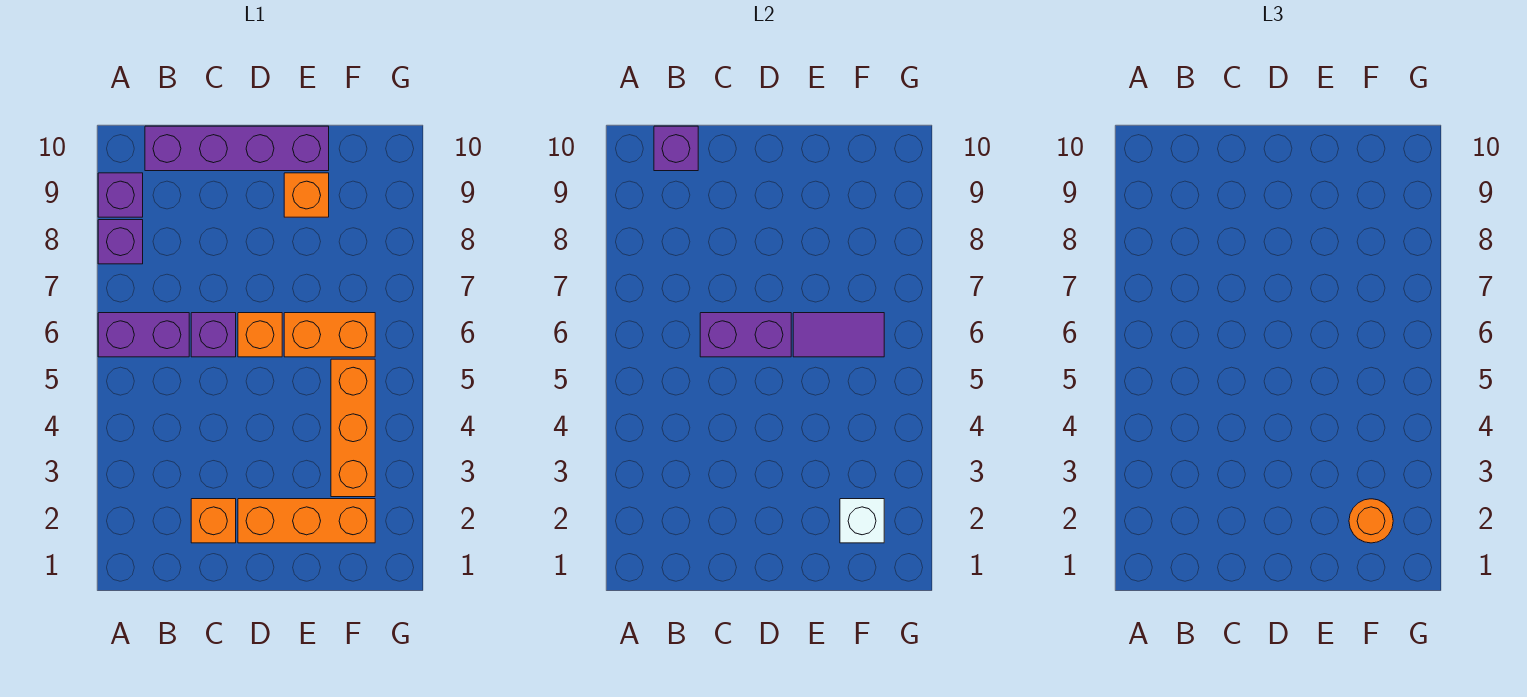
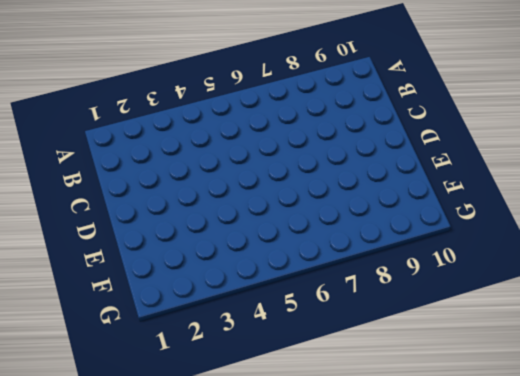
none -> purple 1x2 brick [98,313,189,357]
none -> purple 1x1 brick [98,220,143,264]
none -> purple 1x1 brick [98,173,143,217]

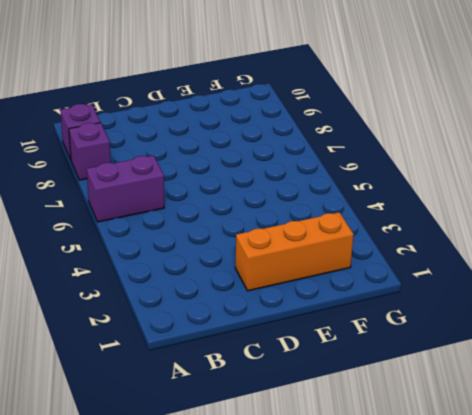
none -> purple 1x4 brick [145,126,329,171]
none -> orange 1x1 brick [191,499,236,543]
none -> purple 1x1 brick [191,313,236,357]

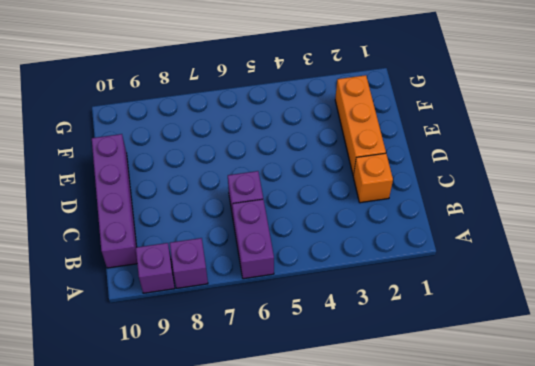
none -> orange 1x1 brick [238,313,282,357]
none -> orange 1x2 brick [284,313,375,357]
none -> orange 1x1 brick [284,173,329,217]

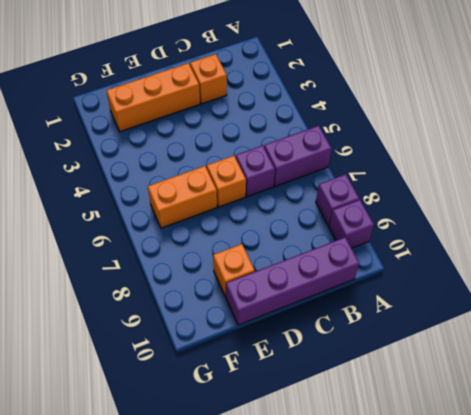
none -> orange 1x3 brick [331,359,375,497]
none -> purple 1x1 brick [654,126,698,171]
none -> purple 1x2 brick [700,313,791,357]

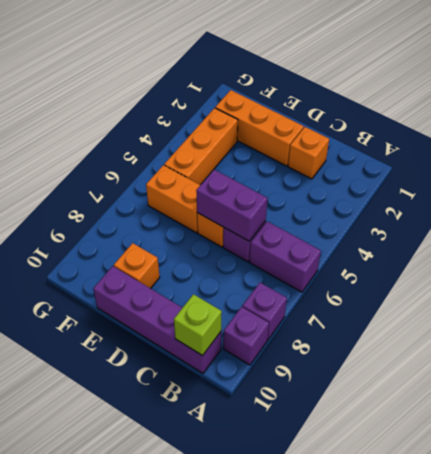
lime 1x1 brick [174,294,222,356] -> purple 1x1 brick [654,126,698,171]
none -> purple 1x2 tile [793,313,884,357]
none -> white 1x1 brick [840,499,884,543]
none -> orange 1x1 round brick [1349,499,1393,543]

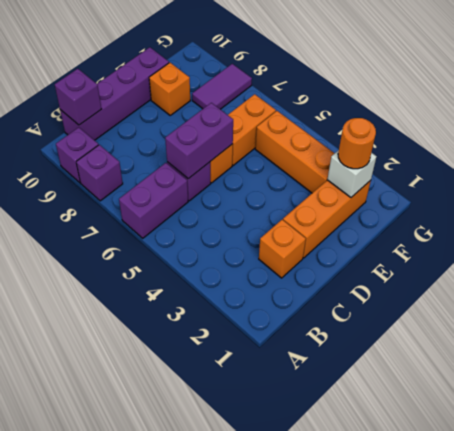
purple 1x2 tile [192,64,252,109] -> purple 1x2 tile moved to [793,313,884,357]

